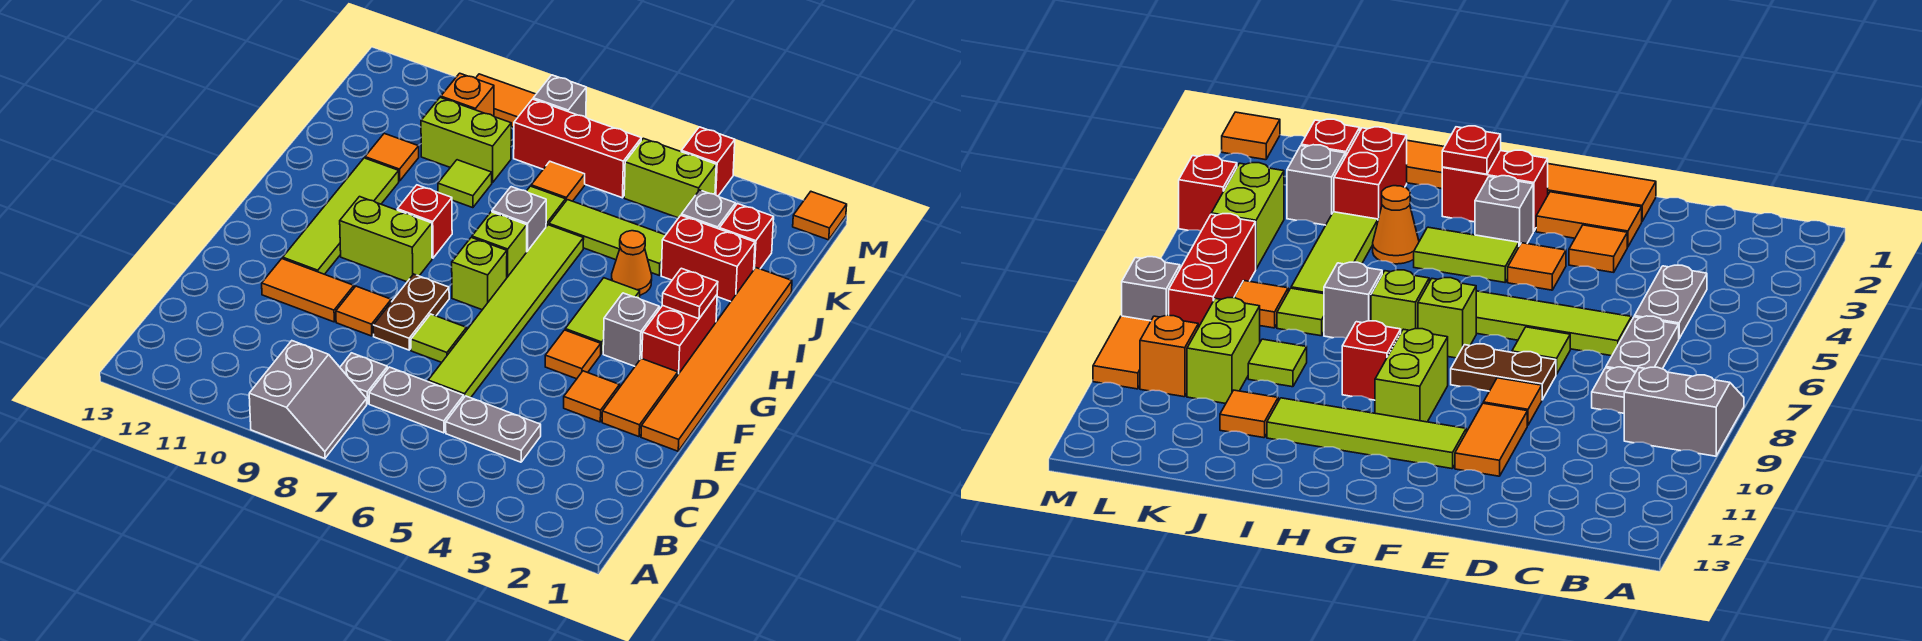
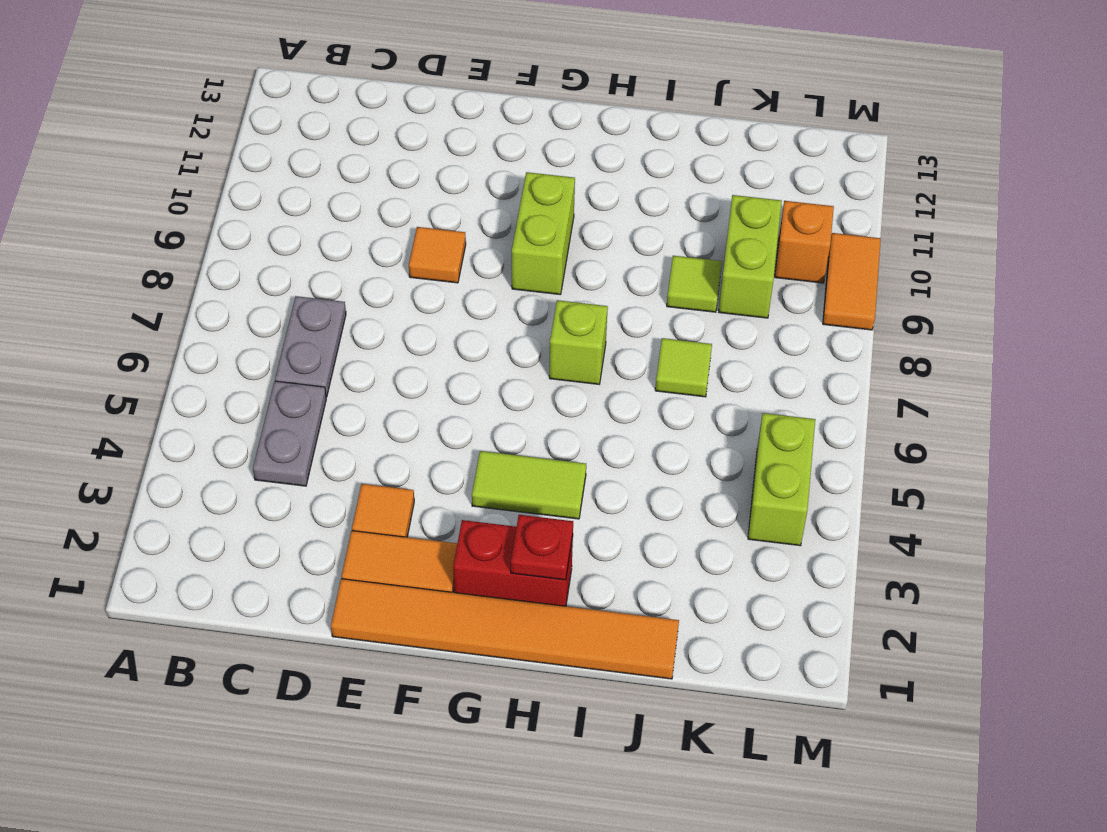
none -> grey 2x2 slope [249,341,367,458]
none -> grey 1x1 plate [340,353,387,404]
none -> lime 1x6 tile [428,225,584,398]
none -> lime 1x1 tile [411,314,467,362]

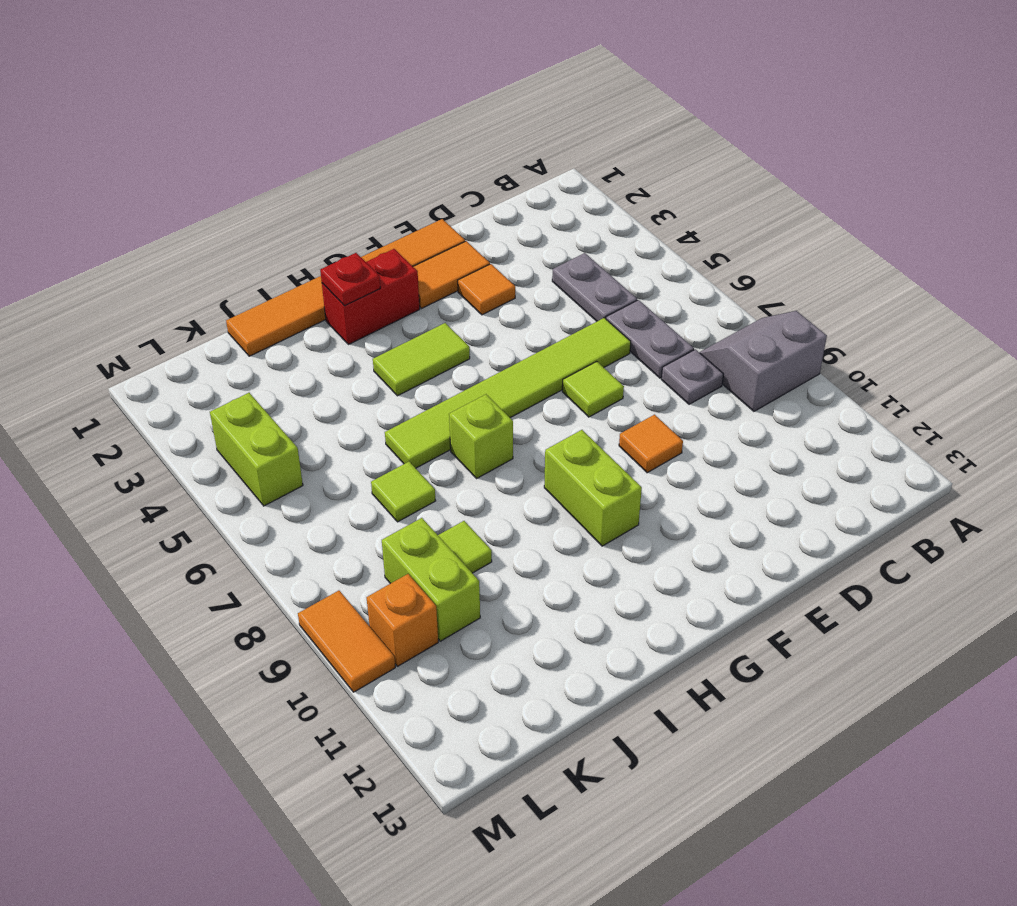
none -> brown 1x2 plate [373,274,449,350]
none -> orange 1x2 tile [262,259,354,322]
none -> orange 1x1 tile [545,330,601,379]
none -> lime 1x4 tile [283,158,399,274]

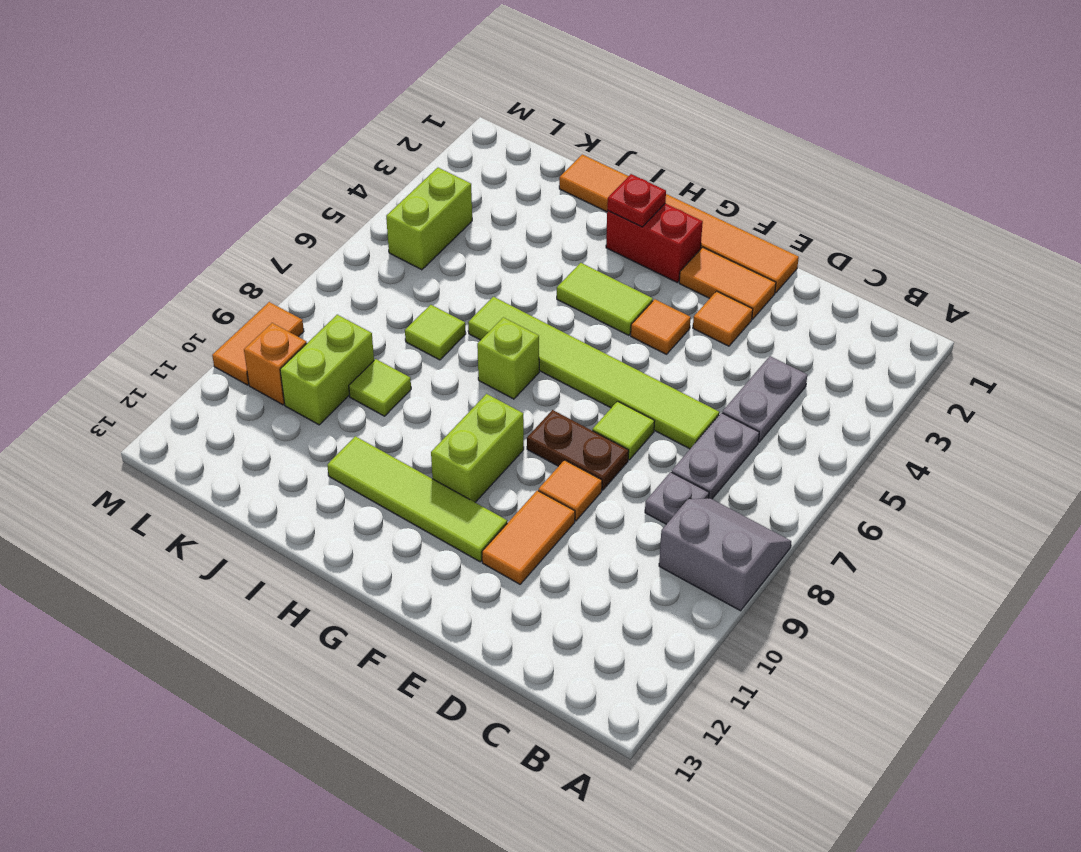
none -> grey 1x1 brick [603,293,659,366]
none -> lime 1x1 brick [452,237,507,310]
none -> red 1x1 brick [397,185,452,258]
none -> orange 1x1 cone [612,231,652,295]

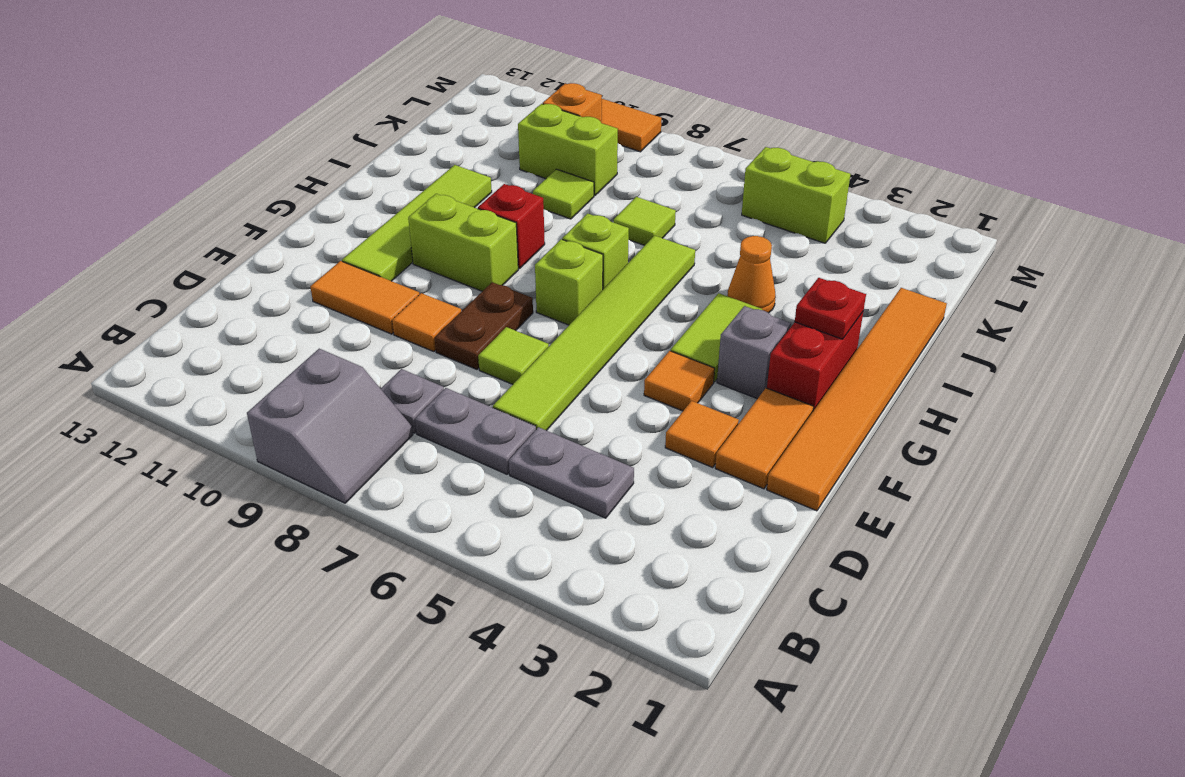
none -> grey 1x1 brick [492,187,546,251]
none -> red 1x2 brick [661,216,755,302]
none -> lime 1x3 tile [549,200,666,275]
none -> orange 1x1 tile [365,133,419,181]

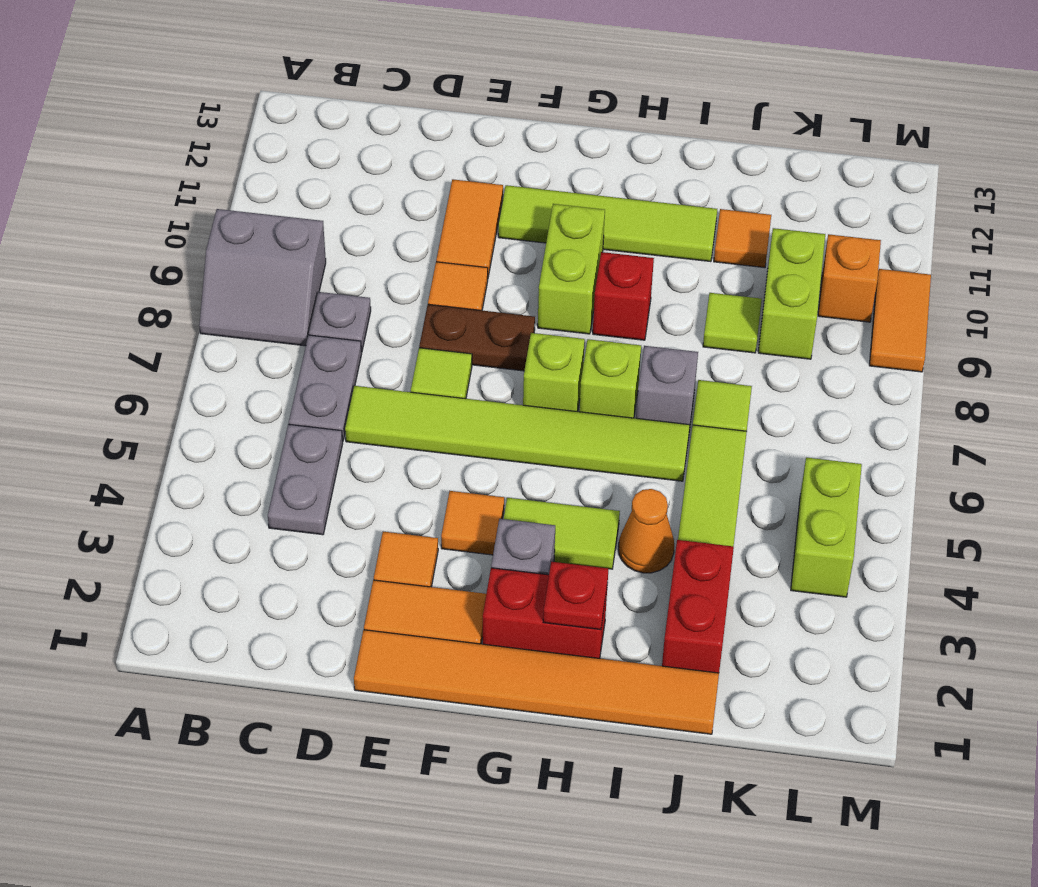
none -> red 1x1 brick [720,204,774,269]
none -> grey 1x1 brick [681,190,736,229]
none -> orange 1x1 tile [531,162,585,201]
none -> red 1x3 brick [514,99,641,198]

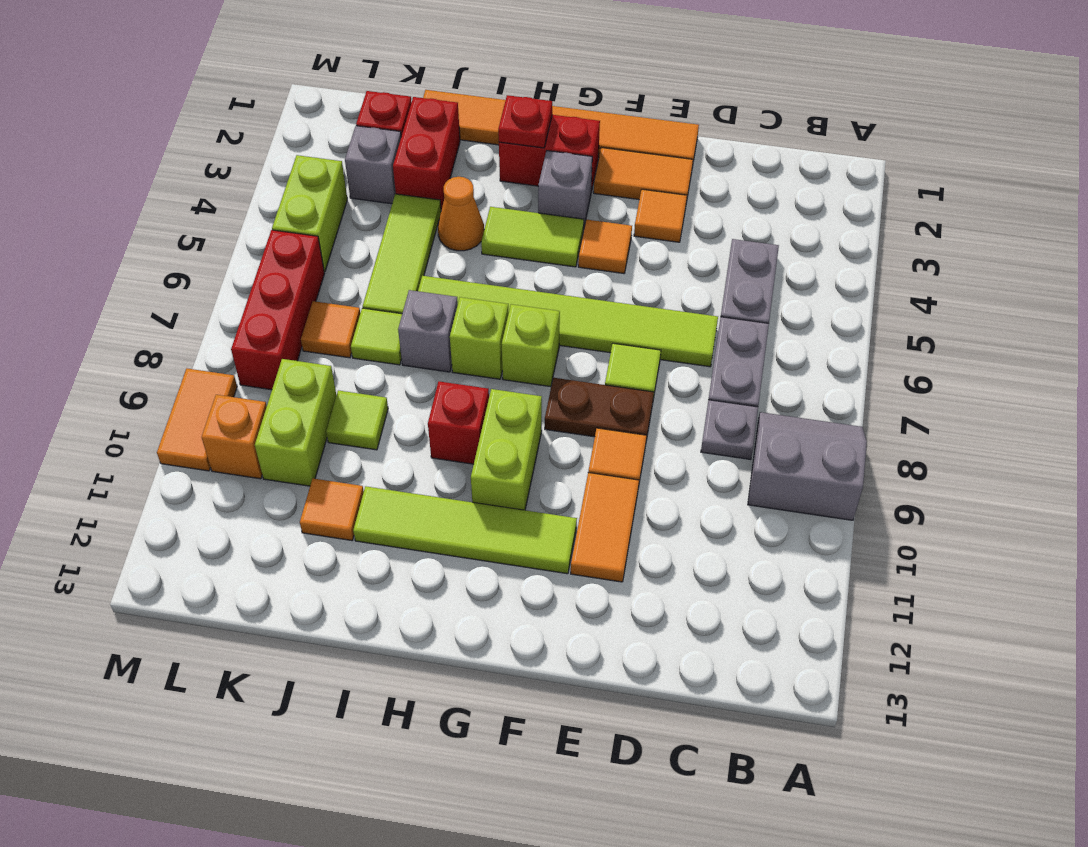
none -> orange 1x1 tile [793,192,847,240]
none -> red 1x1 brick [681,127,735,196]
none -> grey 1x1 brick [533,75,586,117]

